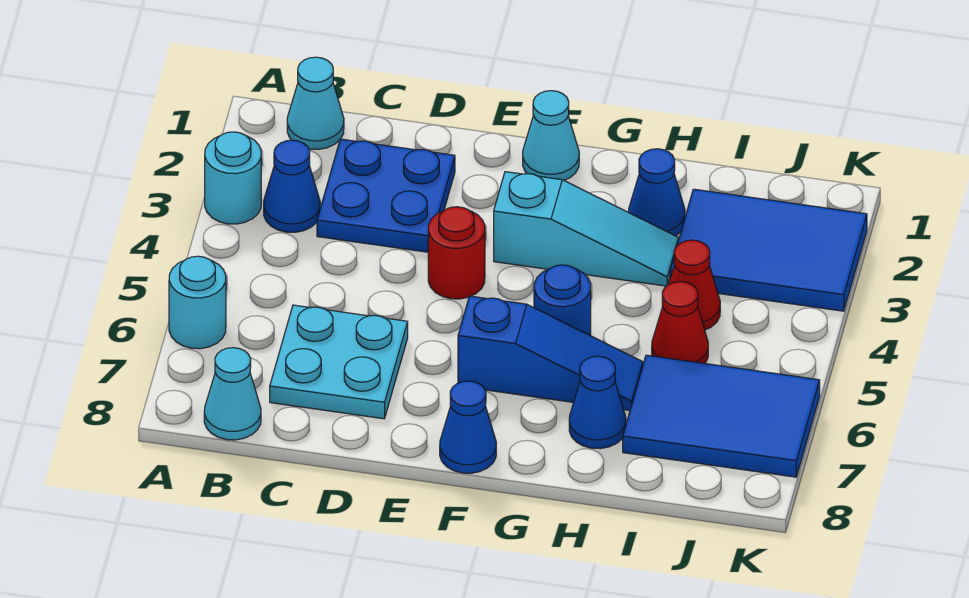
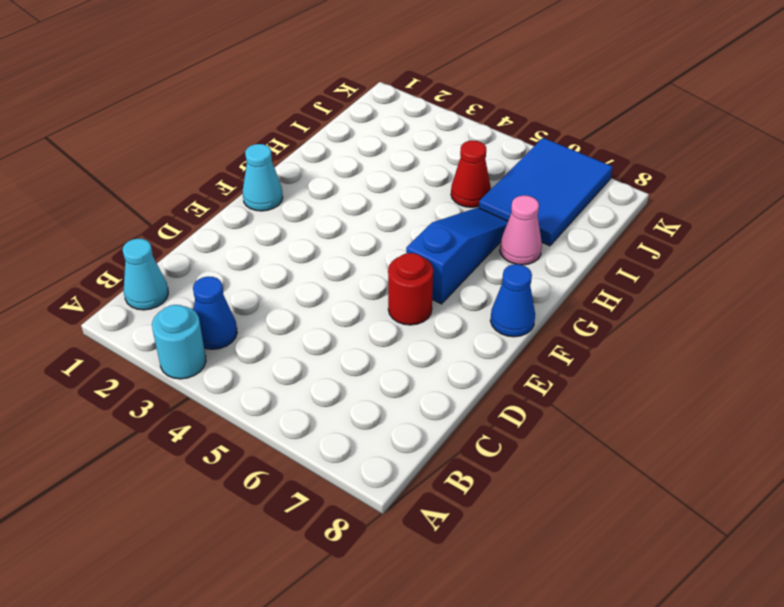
red 1x1 round brick [388,253,433,325] -> red 1x1 round brick moved to [428,207,485,299]
pink 1x1 cone [500,195,542,265] -> blue 1x1 cone [569,356,626,449]
none -> cyan 1x1 round brick [169,256,226,349]
none -> cyan 1x1 cone [204,348,261,440]
none -> blue 2x2 plate [317,139,455,252]

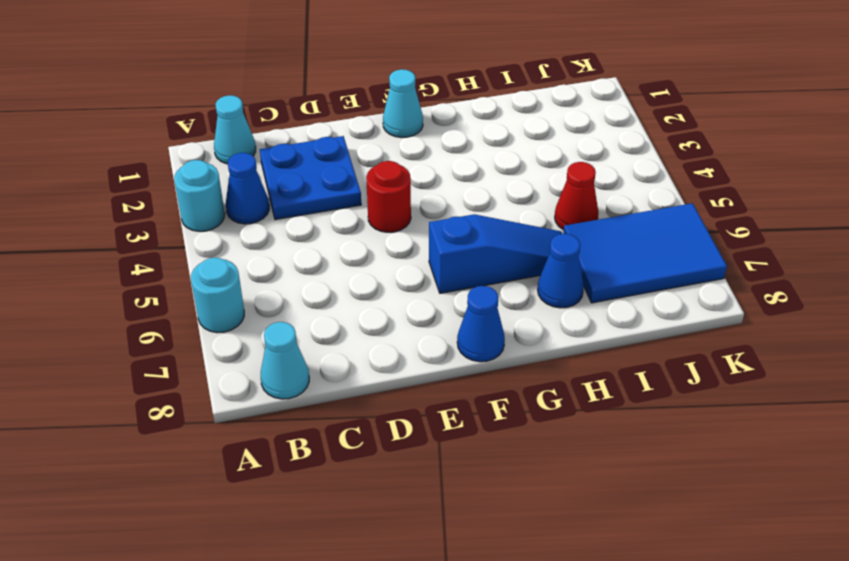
none -> cyan 2x2 plate [270,305,408,419]
none -> cyan 1x3 slope [494,172,679,286]
none -> blue 1x1 round brick [534,265,591,336]

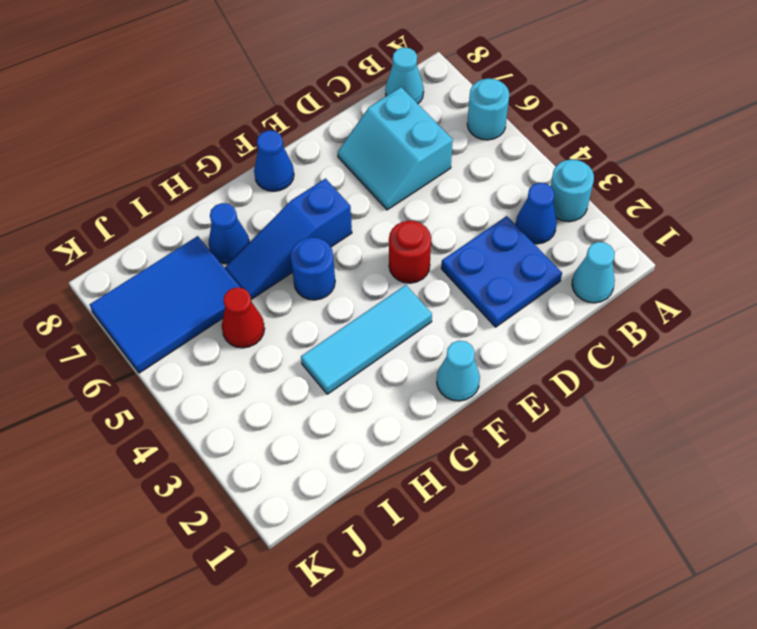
cyan 2x2 slope [338,87,453,210] -> cyan 2x2 plate [270,305,408,419]
cyan 1x3 tile [301,285,432,394] -> cyan 1x3 slope [494,172,679,286]
none -> blue 1x1 cone [629,149,685,236]
none -> blue 2x3 tile [670,189,867,311]
none -> red 1x1 cone [669,240,720,330]

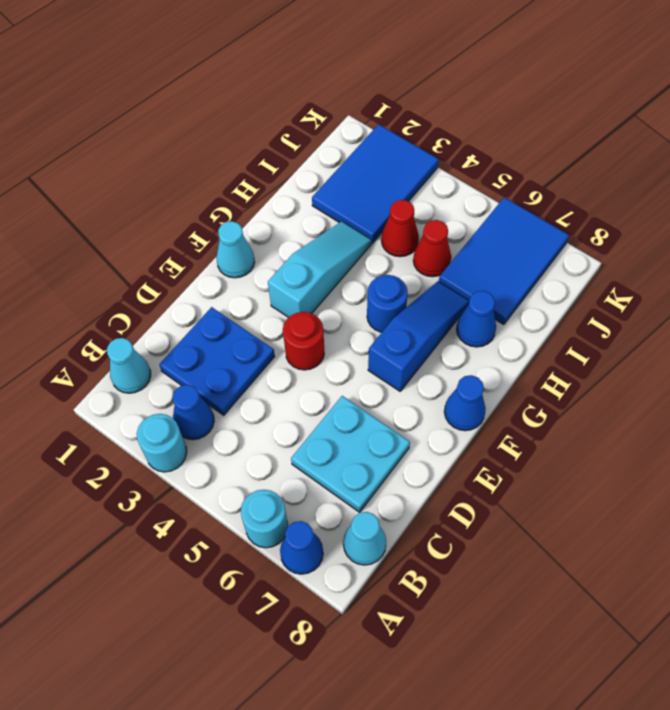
blue 1x1 cone [280,521,323,574] -> blue 1x1 cone moved to [629,149,685,236]

